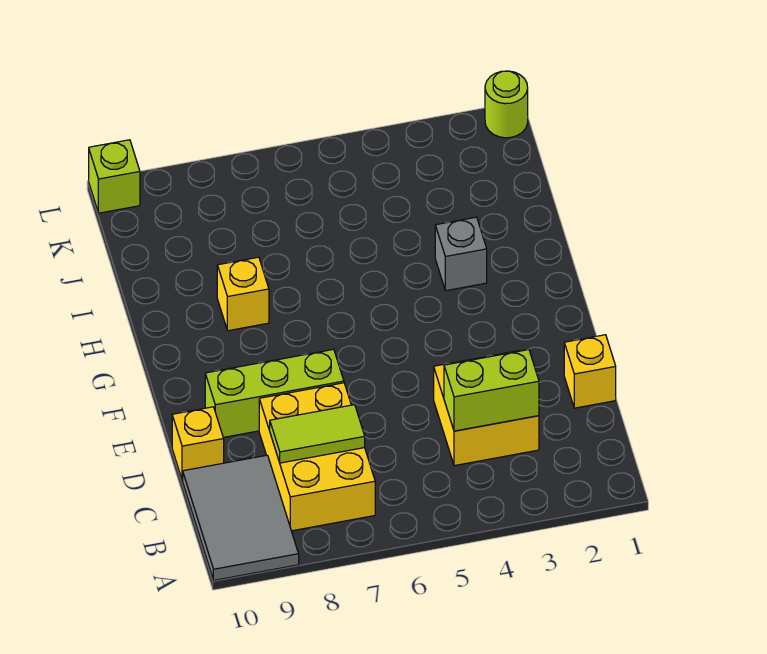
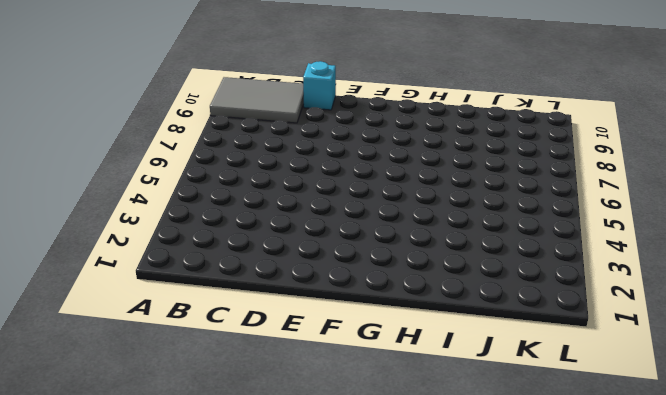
cyan 1x1 brick [303,61,336,110] -> yellow 1x1 brick [172,407,224,480]
none -> yellow 2x3 brick [259,383,375,531]
none -> yellow 2x2 brick [434,351,539,466]
none -> yellow 1x1 brick [564,335,616,408]

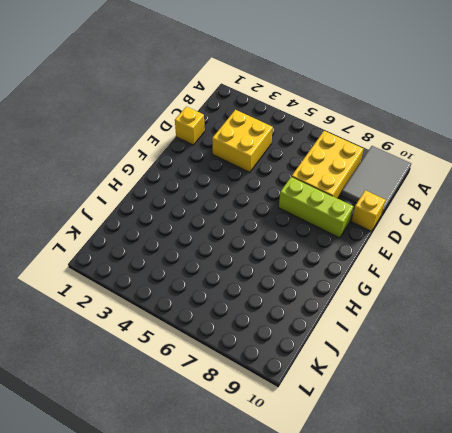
none -> grey 1x1 brick [435,217,487,291]
none -> yellow 1x1 brick [217,257,269,331]
none -> lime 1x1 round brick [485,71,528,138]

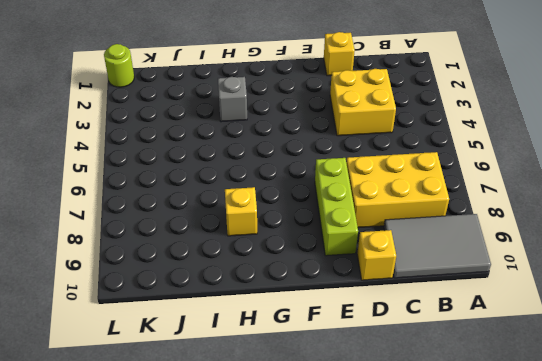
none -> lime 1x1 brick [89,140,140,213]
none -> lime 1x2 brick [444,350,539,431]
none -> lime 1x2 tile [270,405,365,463]

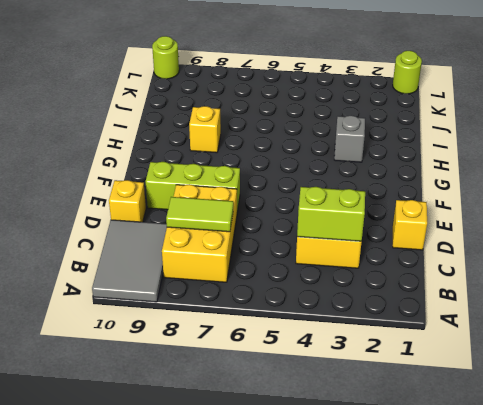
lime 1x1 round brick [152,36,179,79] -> lime 1x1 brick [89,140,140,213]

